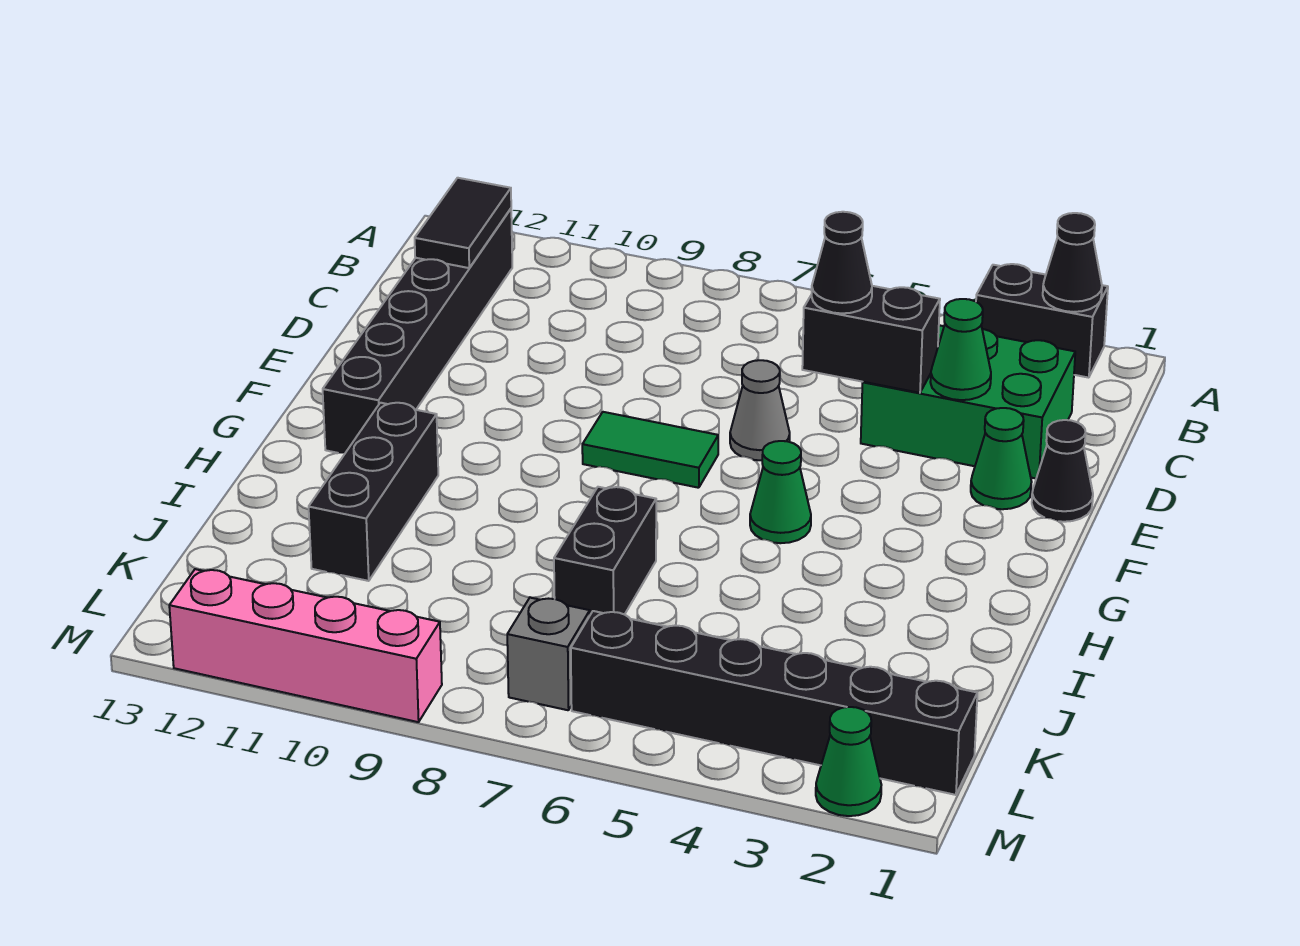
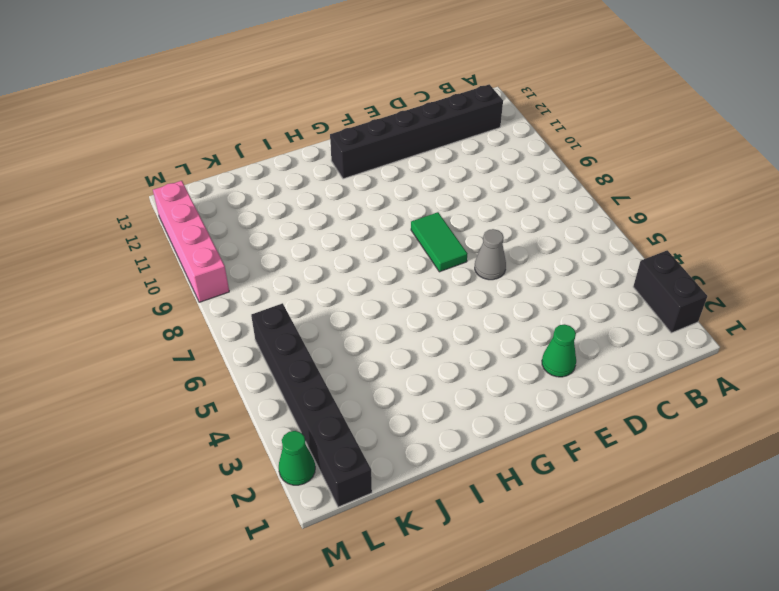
none -> green 2x3 brick [861,325,1075,478]
none -> black 1x1 cone [1032,420,1093,522]
none -> green 1x1 cone [750,441,811,543]

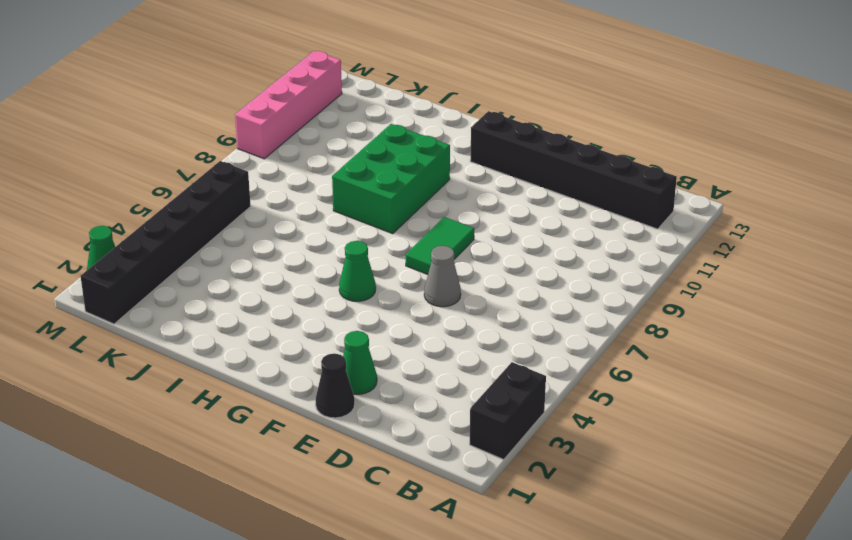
green 2x3 brick [332,124,450,234] -> green 2x3 brick moved to [861,325,1075,478]
none -> black 1x3 brick [309,403,438,581]
none -> black 1x2 brick [554,487,656,615]
none -> grey 1x1 brick [507,598,590,710]

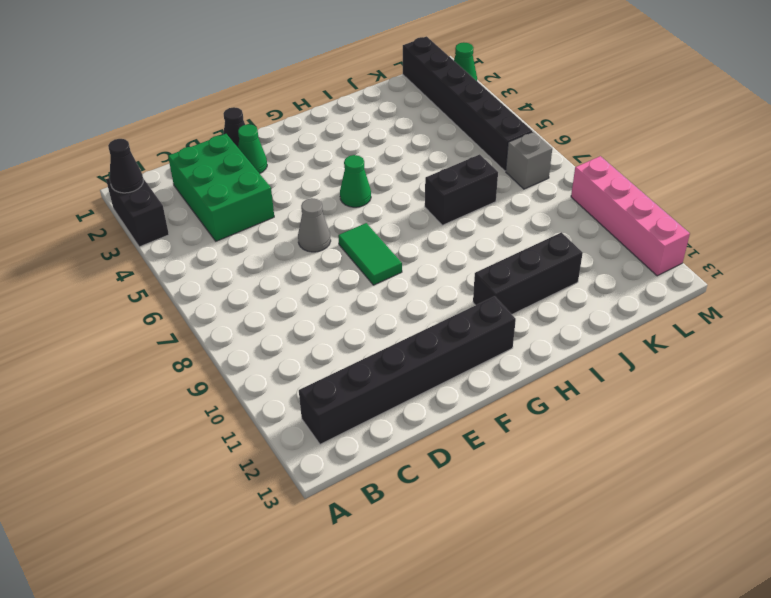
none -> black 1x2 tile [415,178,511,268]
none -> green 1x1 cone [930,299,991,400]
none -> black 1x2 brick [802,286,940,393]

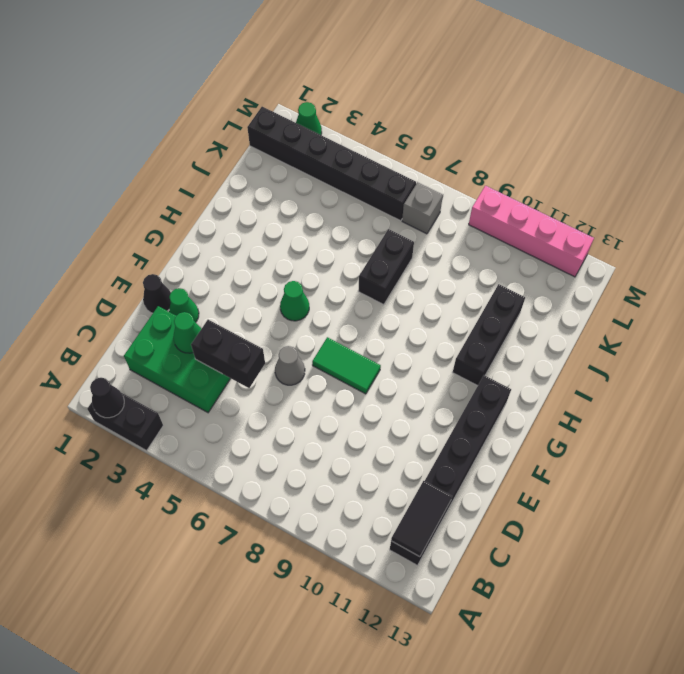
none -> black 1x1 cone [812,212,872,313]

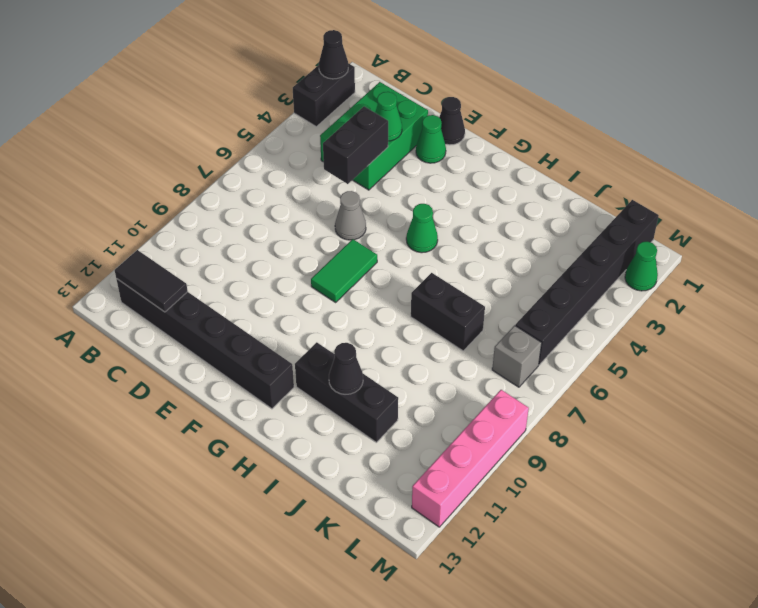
black 1x1 cone [329,343,363,394] -> black 1x1 cone moved to [812,212,872,313]

